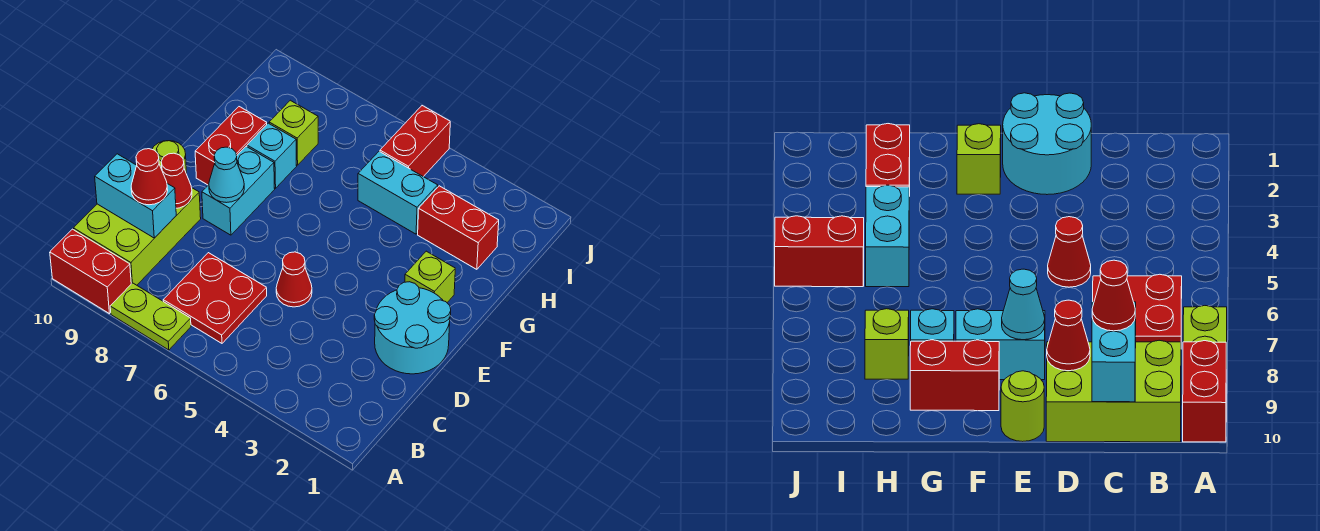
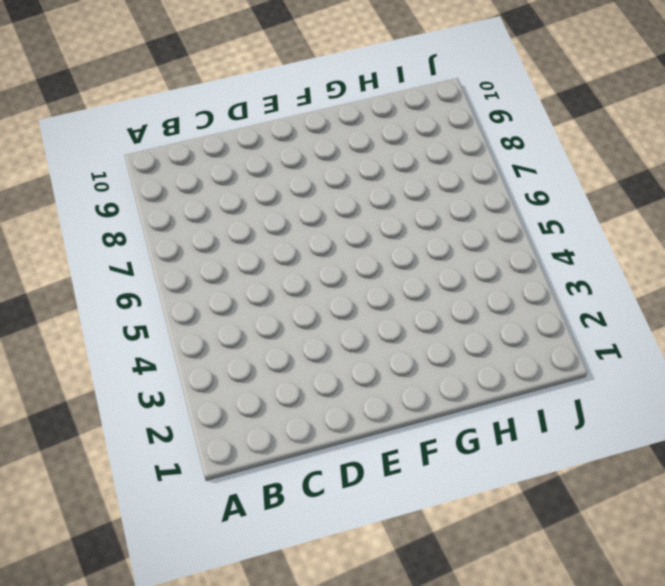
none -> lime 1x2 plate [110,283,191,350]
none -> red 1x2 brick [50,229,131,314]
none -> red 2x2 plate [163,253,267,343]

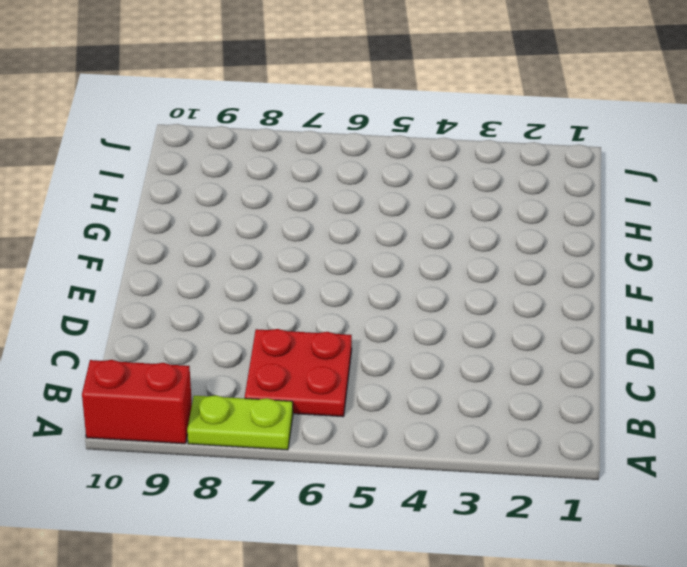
none -> lime 2x3 brick [74,164,201,285]
none -> cyan 2x2 round brick [374,282,451,374]
none -> red 1x1 cone [276,252,312,307]

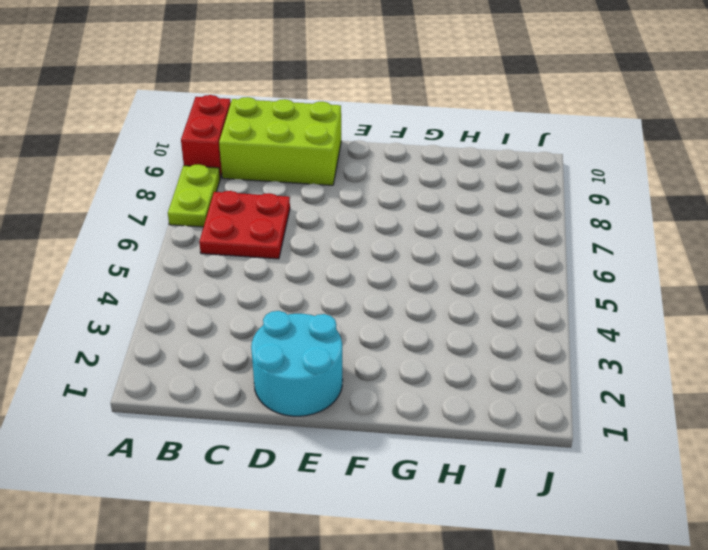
none -> red 1x1 cone [276,252,312,307]
none -> cyan 1x2 brick [202,146,275,235]
none -> lime 1x1 round brick [152,141,187,174]

